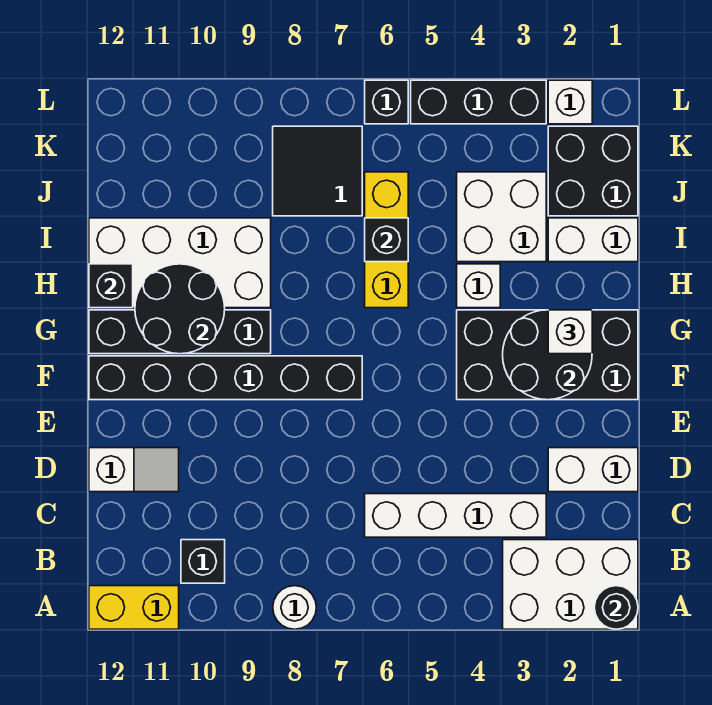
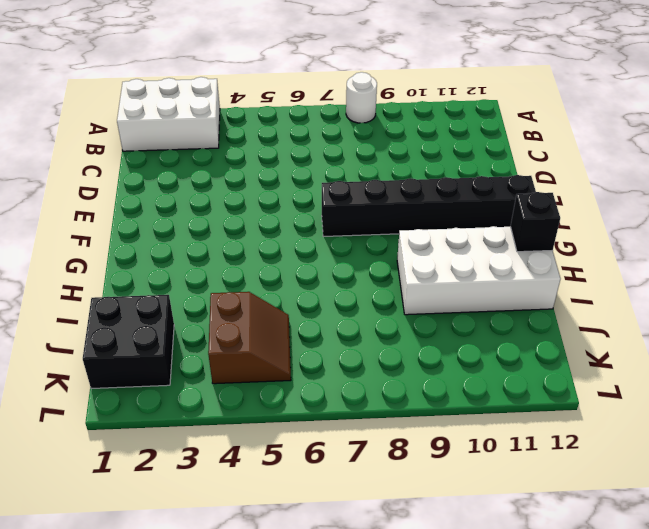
brown 2x2 slope [208,292,291,384] -> white 2x2 brick [457,172,546,262]
none -> yellow 1x2 brick [89,586,179,629]
none -> black 1x1 brick [181,540,225,583]
none -> white 1x4 brick [365,494,546,537]

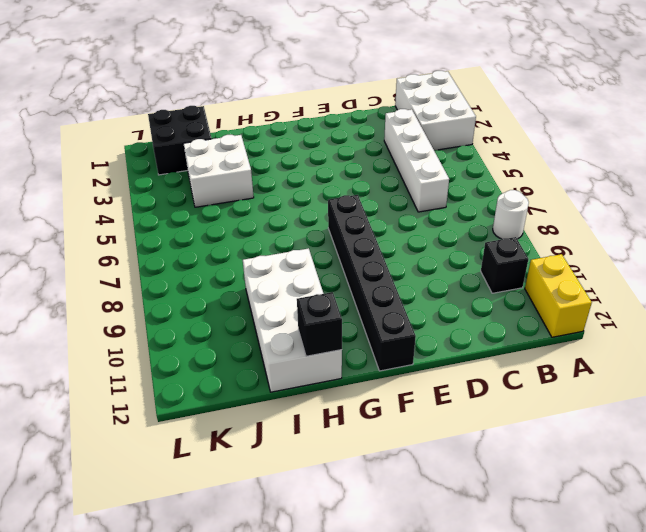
none -> white 1x2 brick [548,448,638,492]
none -> white 1x2 slope [89,448,179,492]
none -> black 2x4 brick [457,310,638,400]

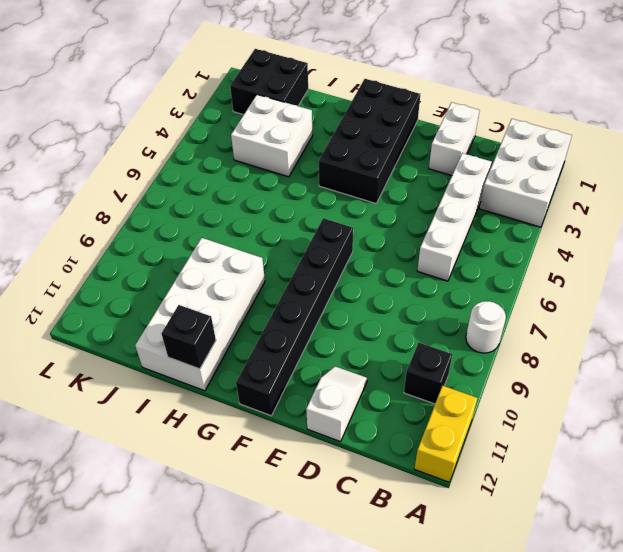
none -> black 1x4 brick [89,310,271,354]
none -> white 1x1 brick [457,264,500,308]
none -> yellow 1x3 brick [365,172,408,308]

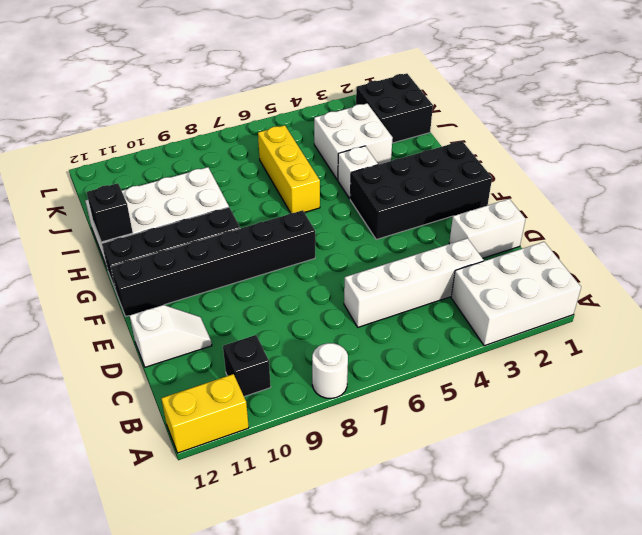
none -> white 1x2 brick [548,218,638,262]
none -> black 2x2 tile [273,126,362,216]
none -> white 1x1 brick [548,80,592,124]

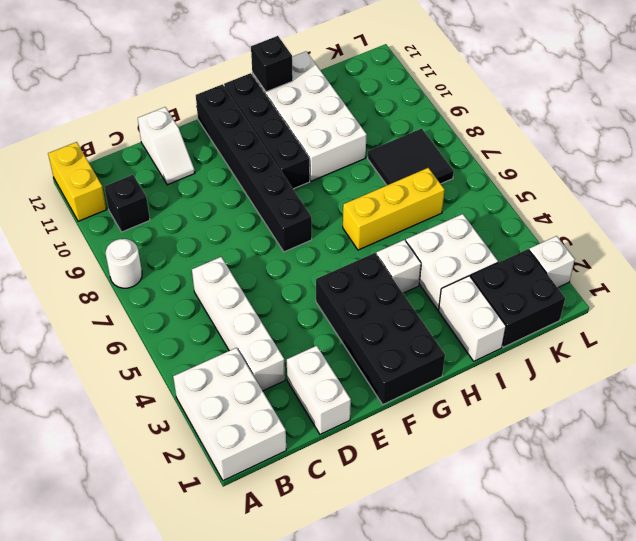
none -> black 1x3 brick [411,80,546,124]
none -> black 1x1 brick [365,80,408,124]
none -> black 1x1 round brick [594,586,638,629]

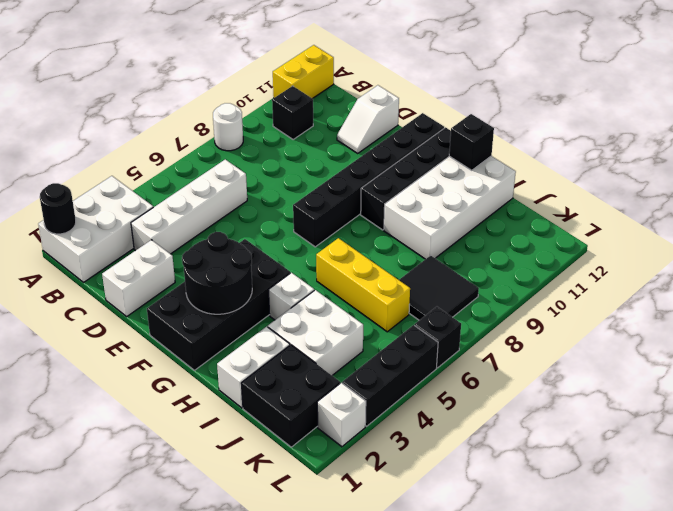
none -> black 2x2 round brick [135,264,225,354]
none -> black 1x1 brick [365,218,408,262]
none -> white 1x1 brick [548,310,592,354]

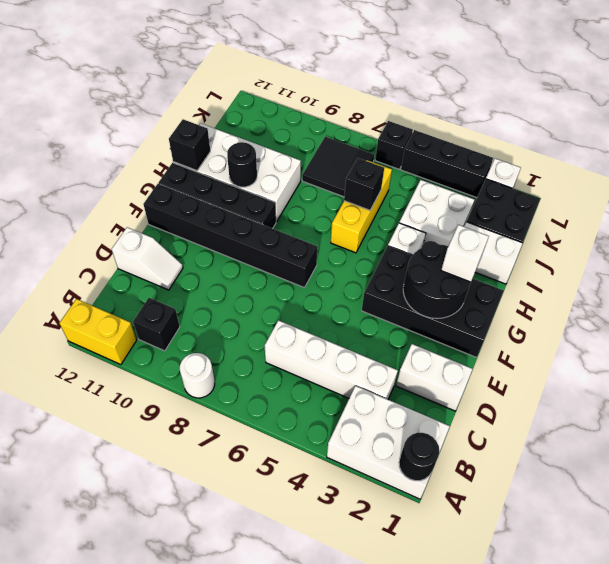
black 1x1 round brick [227,142,257,187] -> black 2x2 round brick [135,264,225,354]

